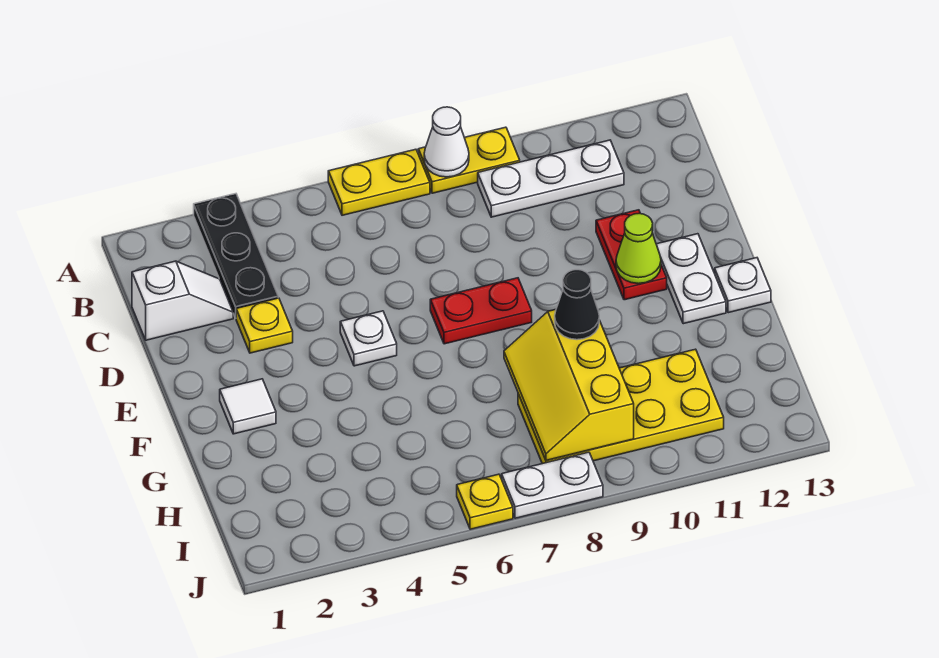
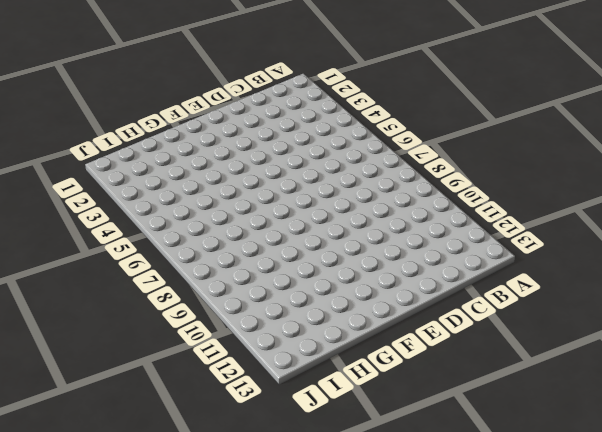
none -> black 1x3 plate [194,194,278,318]
none -> yellow 1x2 plate [328,149,430,215]
none -> yellow 1x2 plate [418,127,520,193]

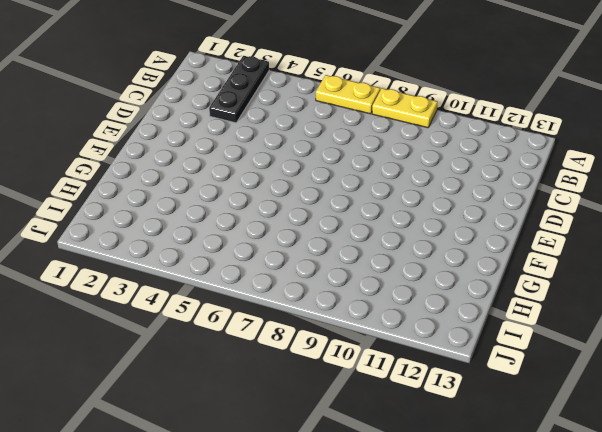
none -> white 1x3 plate [478,140,624,217]
none -> white 1x2 slope [132,261,233,340]
none -> yellow 1x1 plate [236,298,293,353]

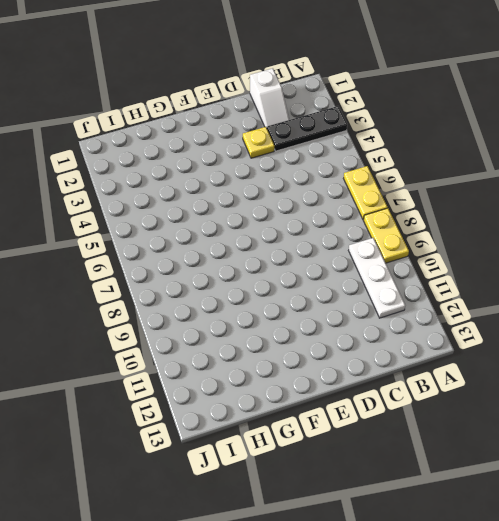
none -> red 1x2 plate [596,210,667,300]
none -> white 1x1 plate [340,311,397,366]
none -> red 1x2 plate [430,278,532,344]

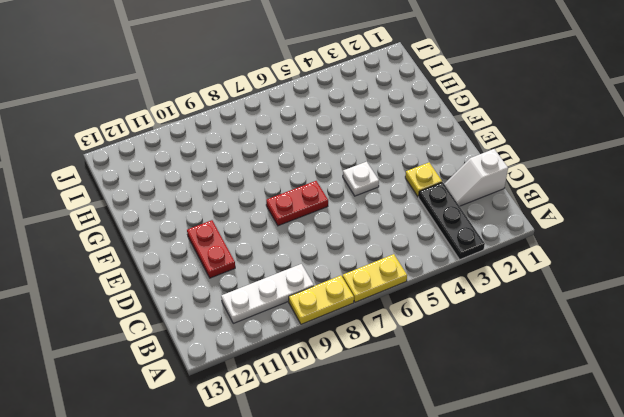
none -> white 1x2 plate [656,234,726,324]
none -> white 1x1 tile [220,379,276,434]
none -> white 1x1 plate [715,258,771,313]

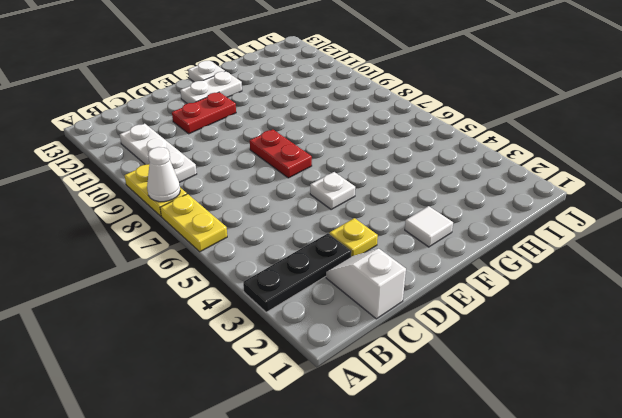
none -> yellow 2x4 plate [518,349,724,464]
none -> yellow 1x1 plate [457,474,513,529]
none -> white 1x2 plate [502,452,603,518]

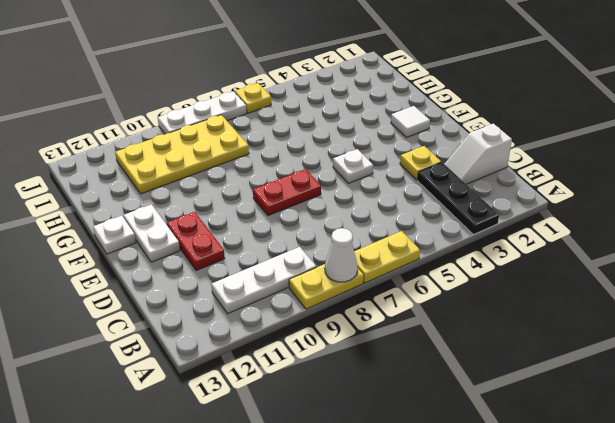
white 1x3 plate [158,91,247,134] -> white 1x2 plate [502,452,603,518]
none -> lime 1x1 cone [616,213,661,284]
none -> yellow 2x3 slope [504,309,634,461]
none -> black 1x1 cone [555,270,599,340]

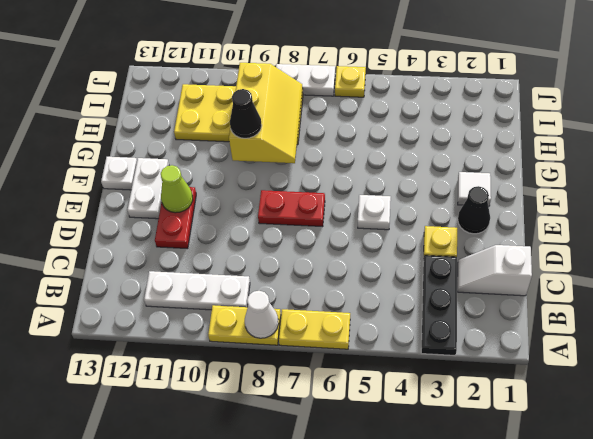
black 1x1 cone [458,186,490,234] -> none

